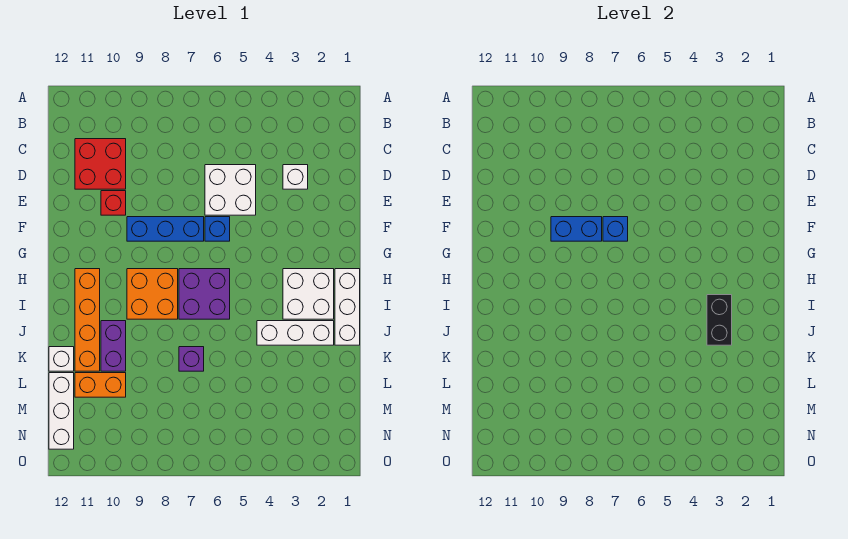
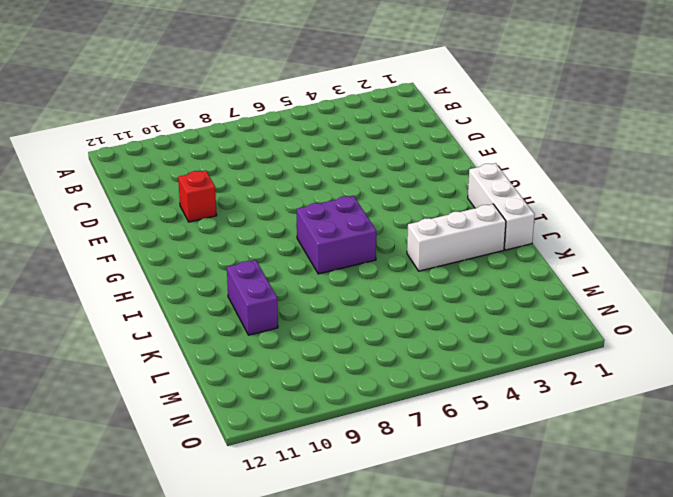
none -> red 2x2 brick [75,139,126,189]
none -> white 1x1 brick [283,165,308,189]
none -> white 2x2 brick [205,165,256,215]

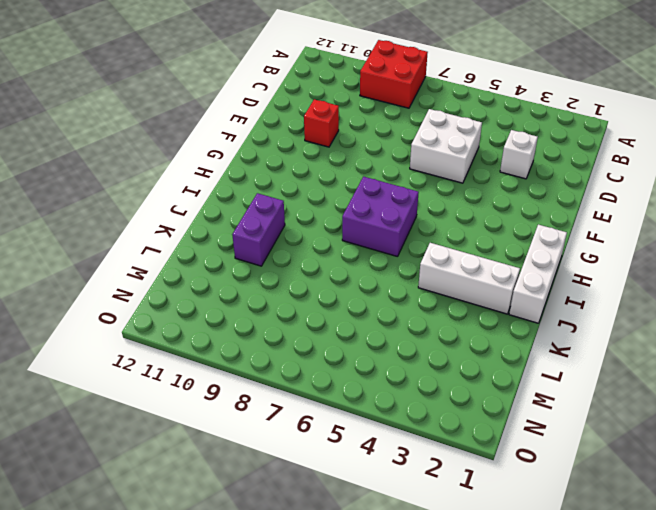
red 2x2 brick [360,40,428,108] -> red 2x2 brick moved to [75,139,126,189]
none -> blue 1x1 brick [205,217,230,241]
none -> blue 1x3 brick [127,217,204,241]
none -> white 2x2 brick [283,269,334,319]

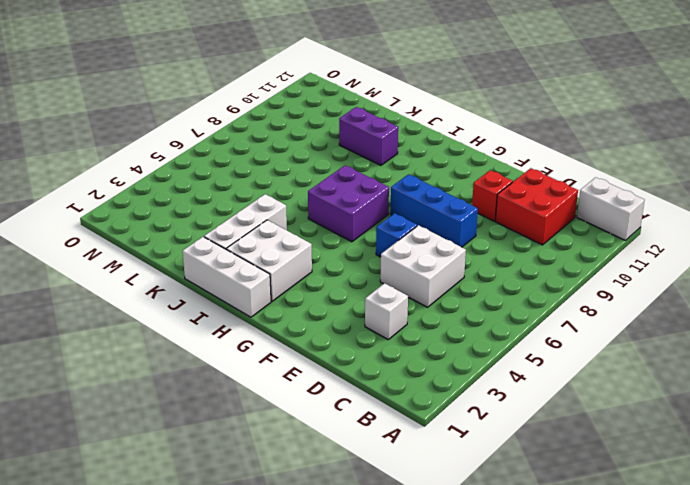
white 1x2 brick [577,177,645,240] -> none
blue 1x3 brick [390,174,478,247] -> blue 1x3 brick turned to [127,217,204,241]
none -> orange 2x2 brick [127,269,178,319]
none -> orange 1x4 brick [75,269,100,371]
none -> purple 1x1 brick [179,347,204,371]

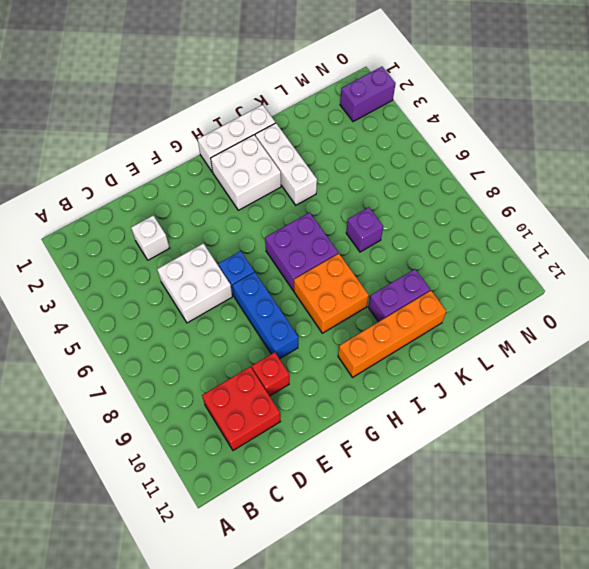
purple 1x2 brick [340,67,396,122] -> none
none -> white 1x1 brick [49,347,74,371]
none -> orange 1x2 brick [75,373,126,397]
none -> white 1x3 brick [49,373,74,449]

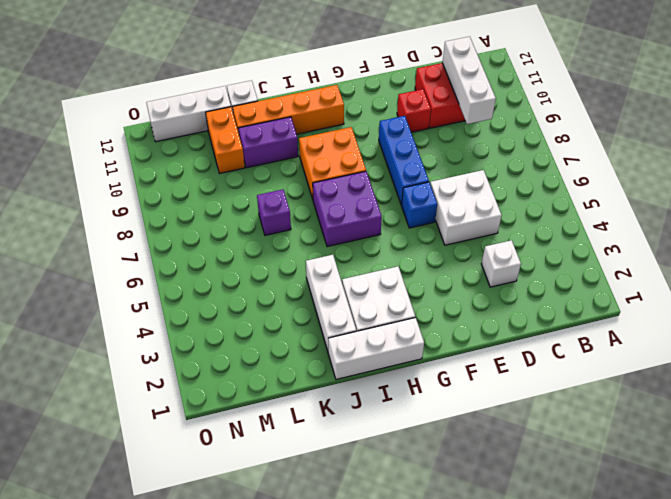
white 1x3 brick [442,37,496,124] -> none
none -> blue 1x1 brick [603,217,628,241]
none -> blue 1x2 brick [551,217,602,241]
none -> black 1x2 brick [707,295,732,345]

